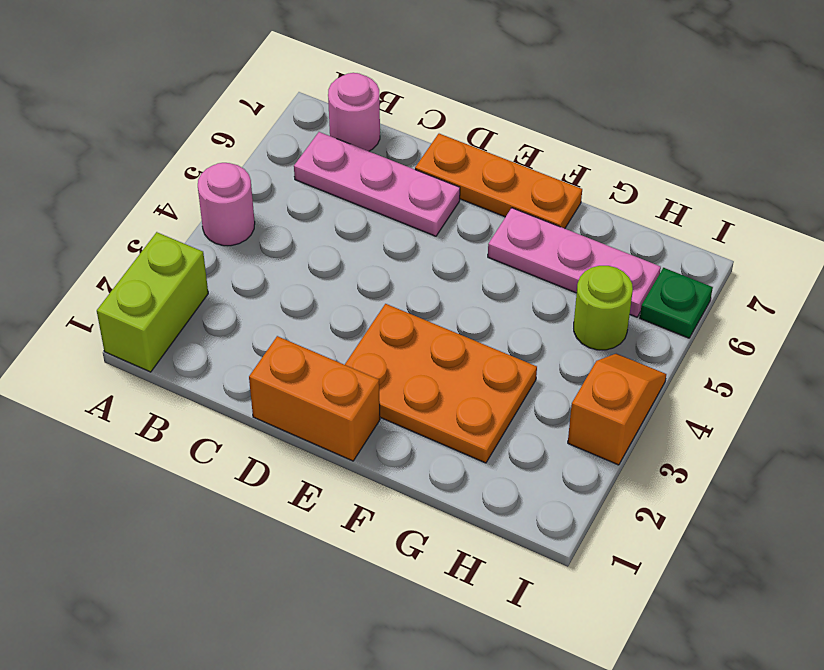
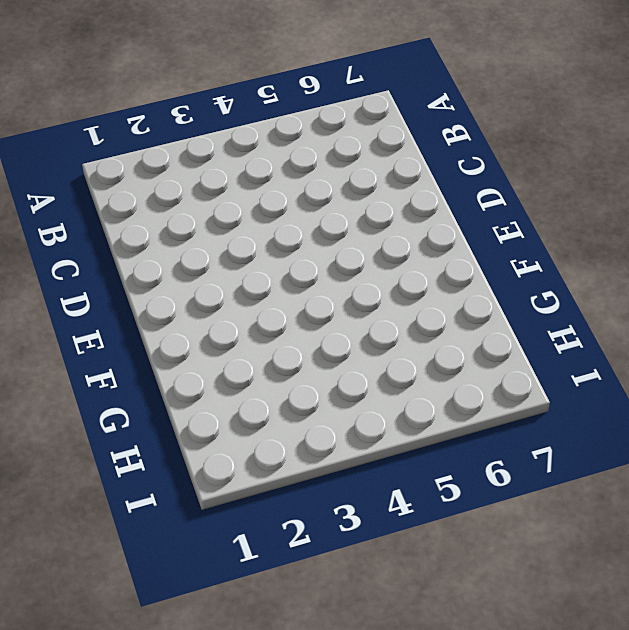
none -> lime 1x2 brick [97,232,208,372]
none -> pink 1x1 round brick [198,163,255,246]

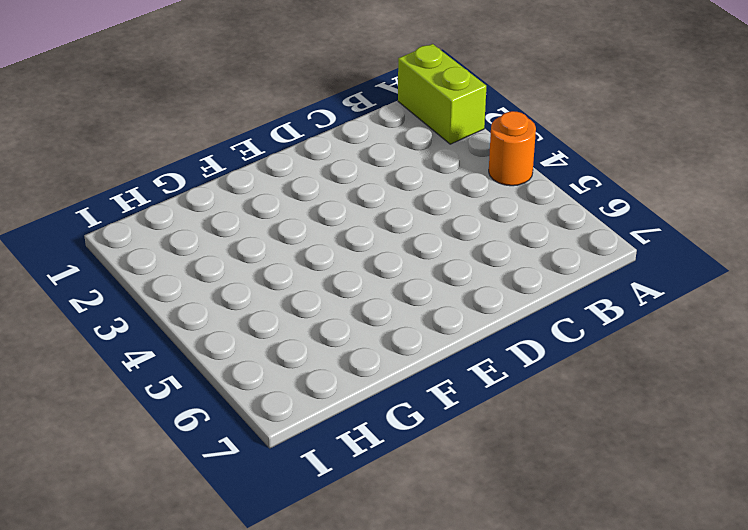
orange 1x1 round brick [489,111,536,186] -> pink 1x1 round brick [198,163,255,246]
none -> pink 1x3 plate [294,132,460,236]
none -> pink 1x1 round brick [328,73,380,151]

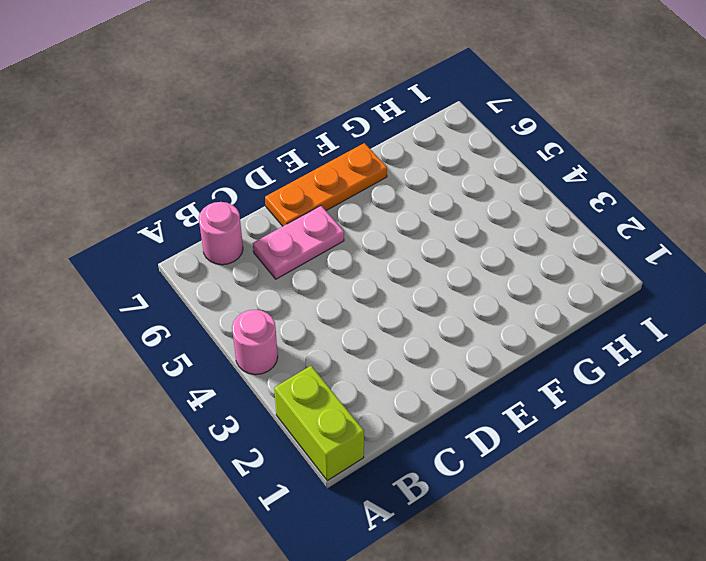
pink 1x2 plate [253,206,344,279] -> pink 1x3 plate [294,132,460,236]
none -> orange 1x2 brick [249,336,380,461]
none -> orange 2x3 plate [345,304,537,463]

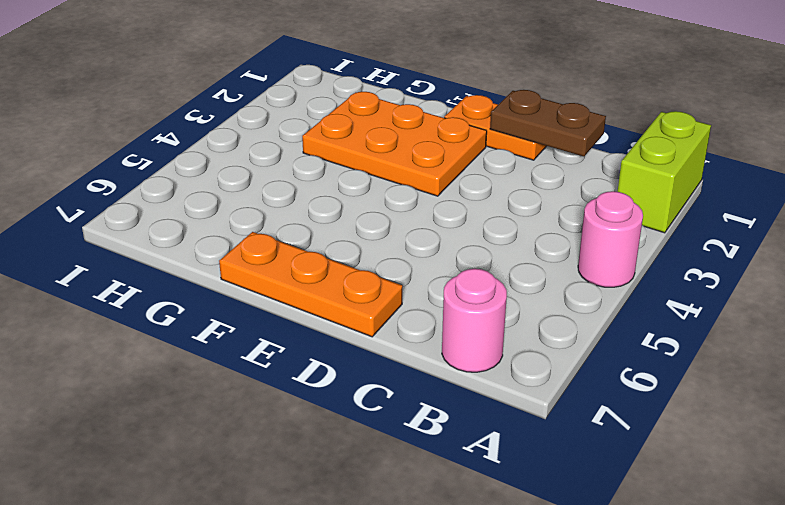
brown 1x2 plate [490,90,606,156] -> none
orange 1x2 plate [444,95,546,160] -> orange 1x2 brick [249,336,380,461]
none -> pink 1x3 plate [294,132,460,236]
none -> pink 1x3 plate [488,208,661,317]

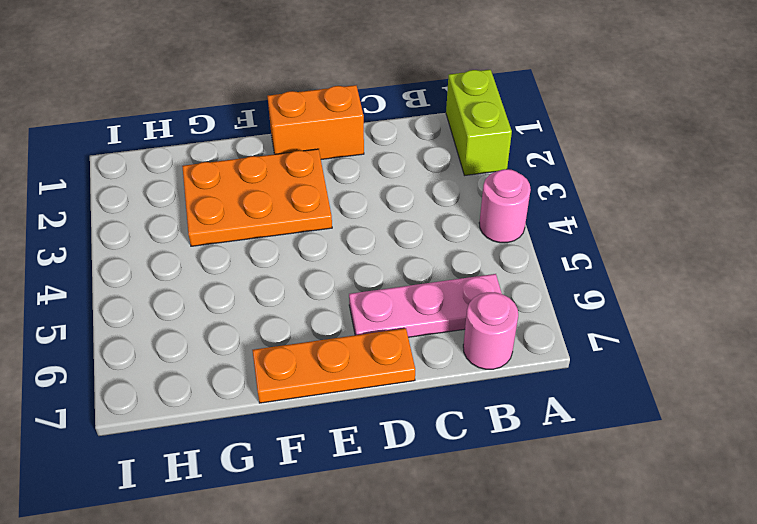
none -> pink 1x3 plate [488,208,661,317]
none -> lime 1x1 round brick [574,266,633,350]

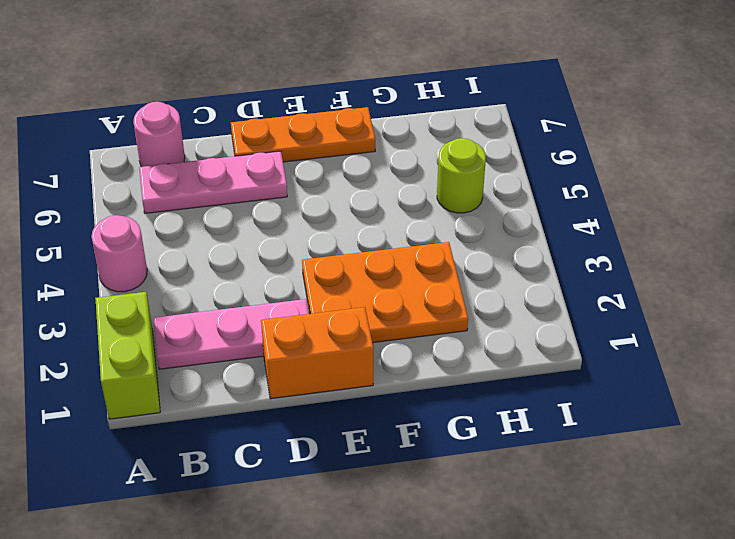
pink 1x3 plate [153,299,309,369] -> pink 1x3 plate moved to [488,208,661,317]
none -> orange 1x2 slope [568,354,666,465]
none -> green 1x1 plate [640,268,713,338]

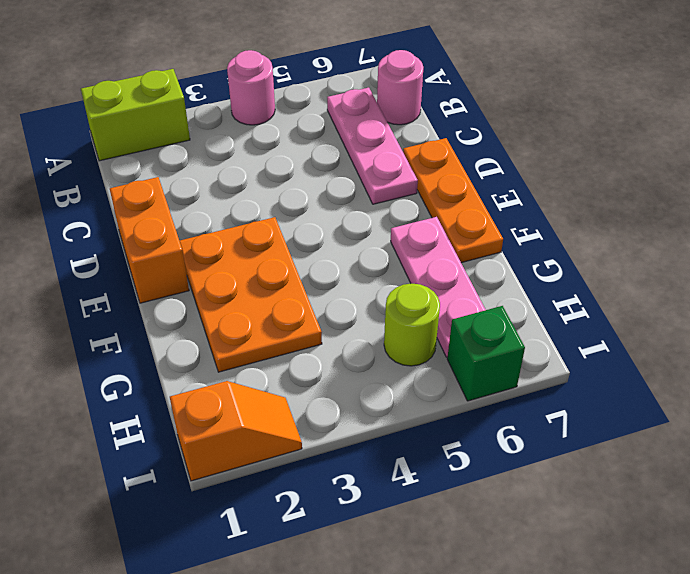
orange 1x2 slope [170,381,302,481] -> orange 1x2 slope moved to [568,354,666,465]
green 1x1 brick [447,306,525,401] -> green 1x1 plate [640,268,713,338]

